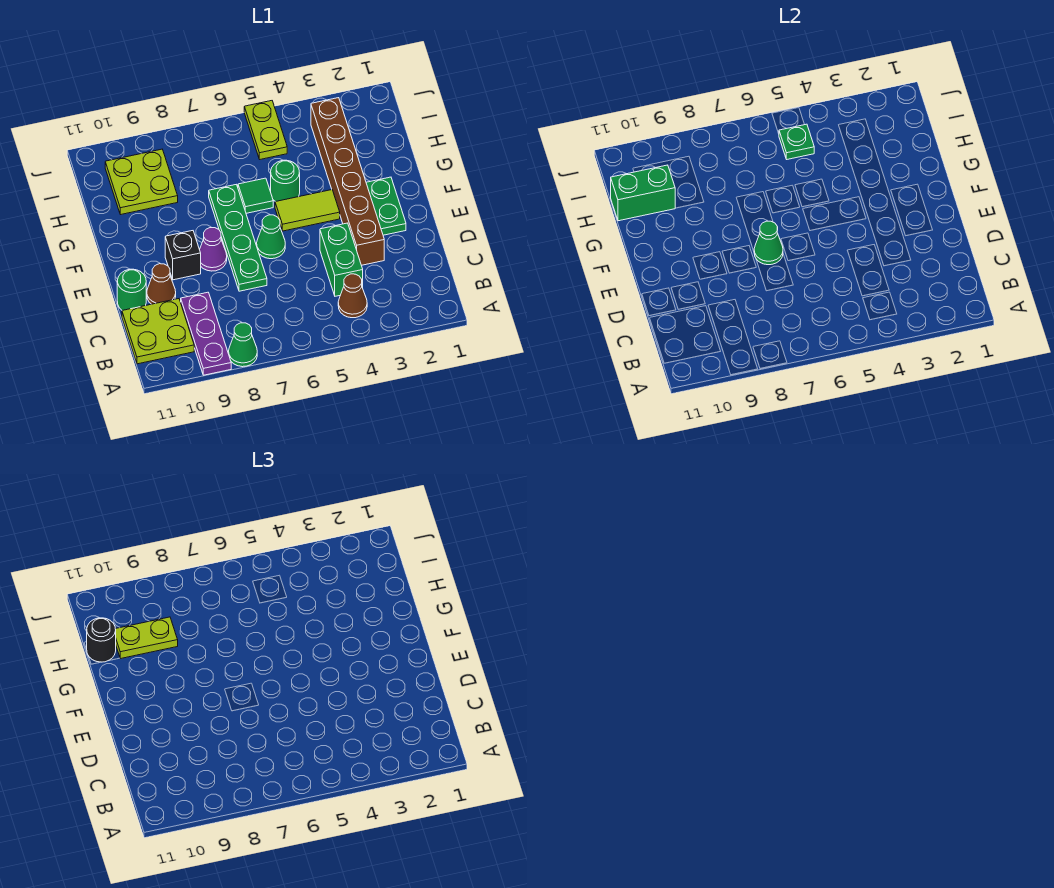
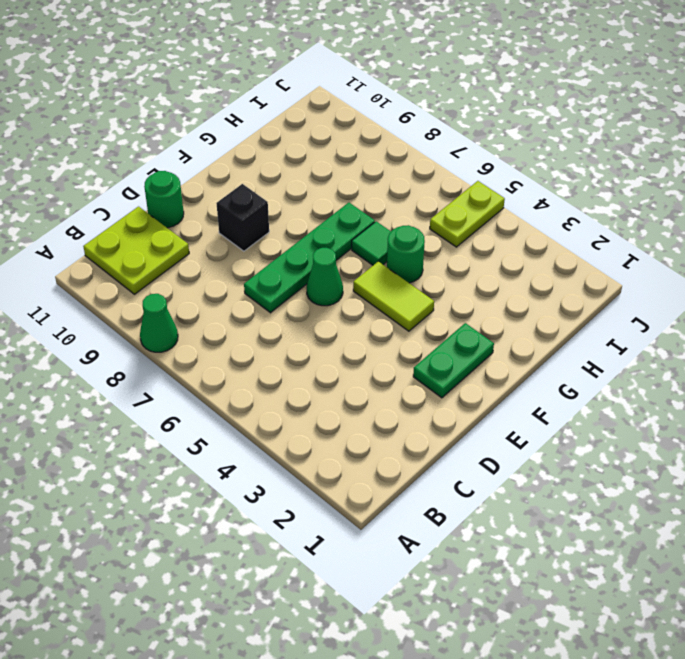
none -> purple 1x3 plate [181,292,231,375]
none -> brown 1x1 cone [338,274,367,318]
none -> green 1x2 brick [320,223,363,296]

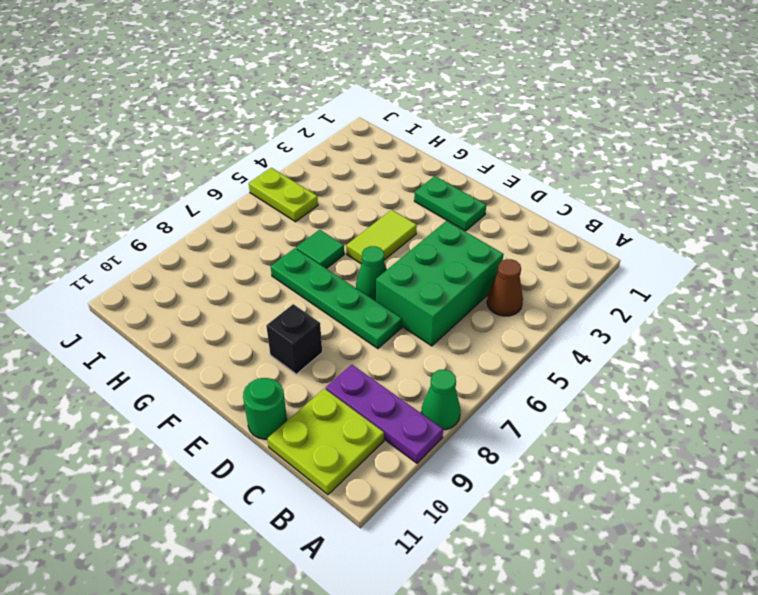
green 2x3 brick [376,221,504,346] -> green 1x2 brick [320,223,363,296]
none -> brown 1x6 brick [311,98,384,265]
none -> brown 1x1 cone [147,264,176,304]
none -> purple 1x1 cone [200,228,227,271]

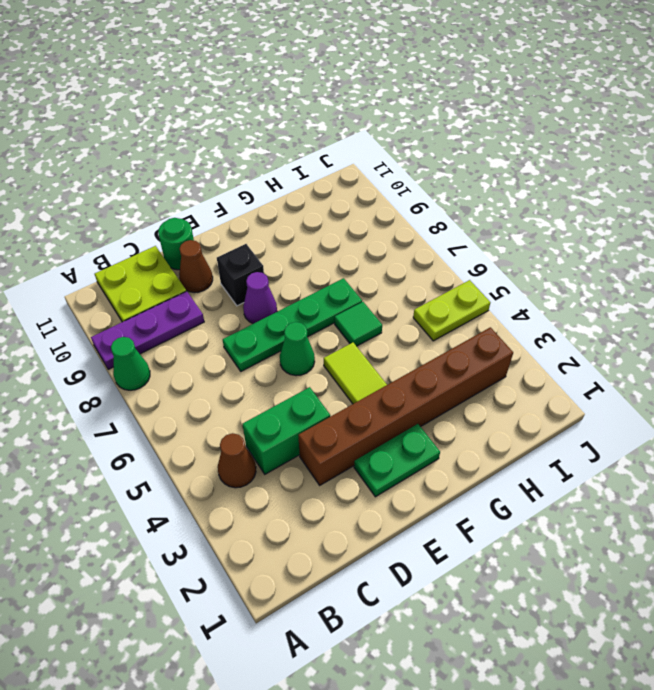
none -> green 1x1 round brick [271,160,300,202]
none -> lime 2x2 plate [105,149,178,215]
none -> green 1x1 cone [754,221,783,265]

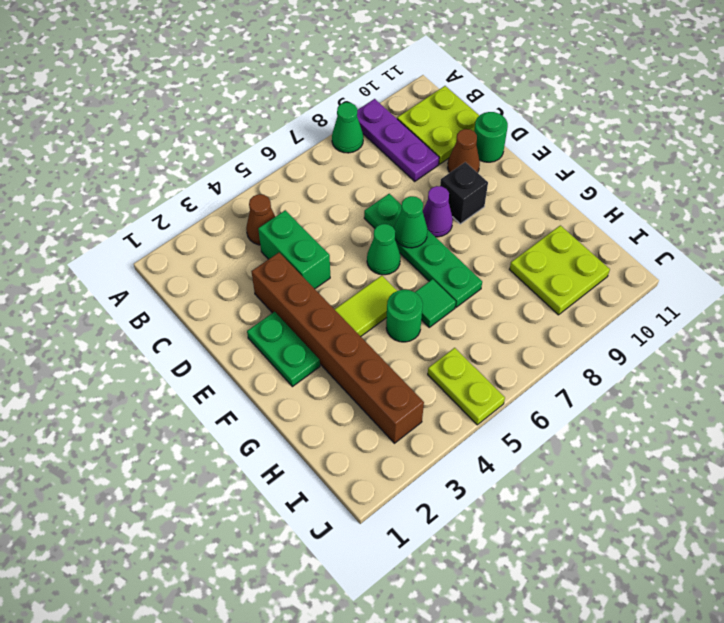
none -> green 1x2 brick [611,165,675,221]
none -> green 1x1 plate [779,124,814,159]
none -> lime 1x2 plate [116,617,178,659]

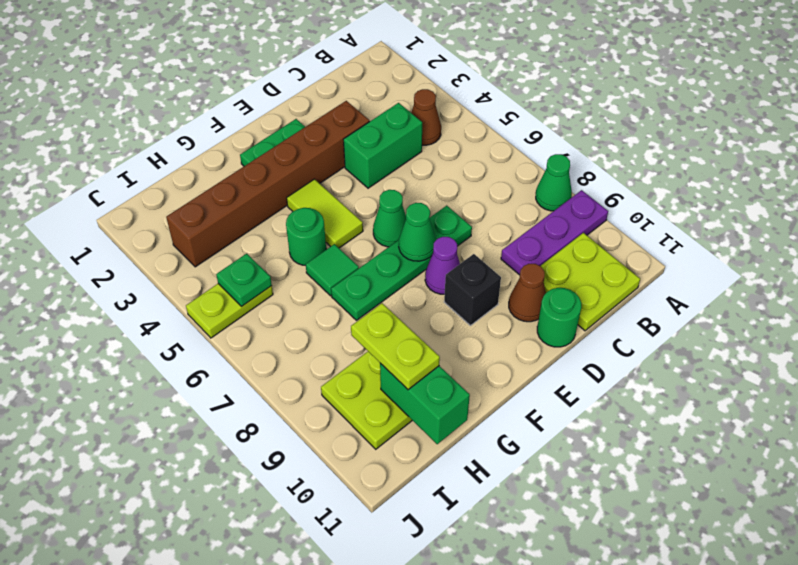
none -> black 1x1 round brick [87,618,116,662]

